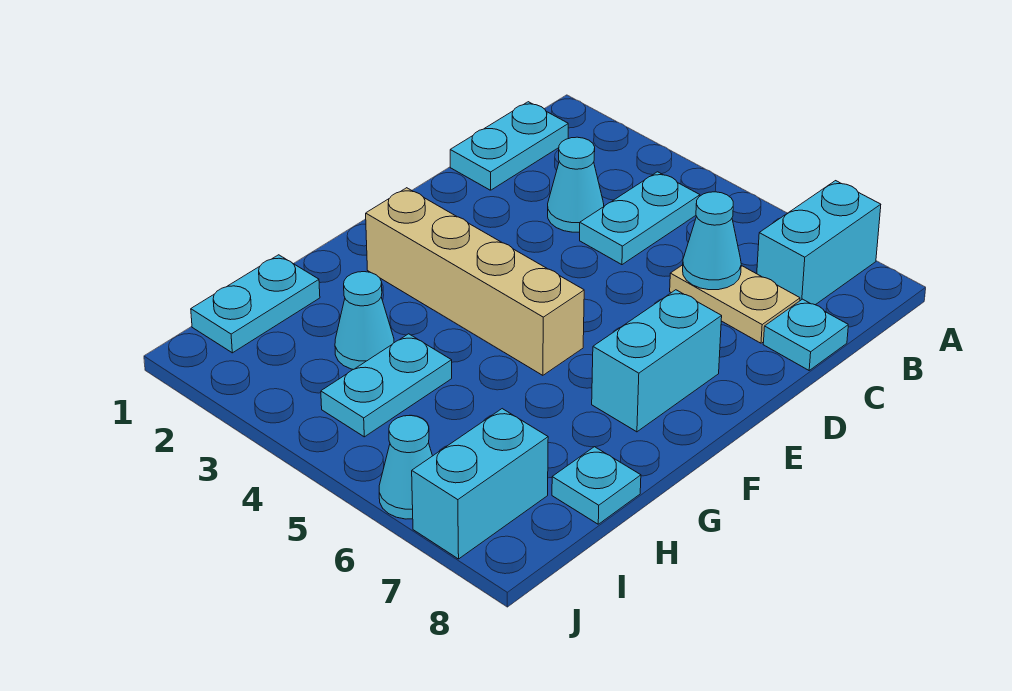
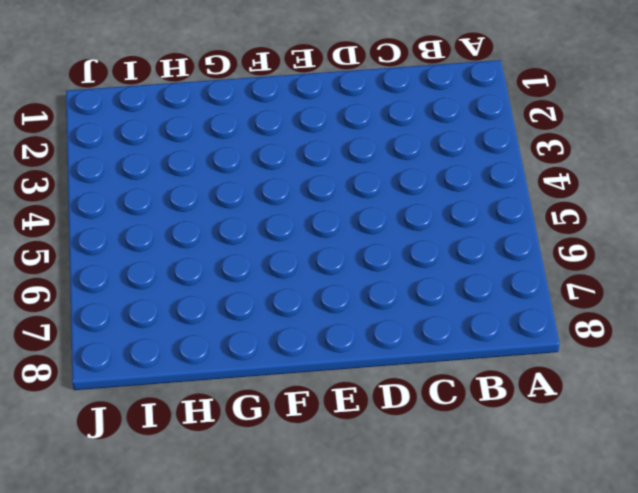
none -> cyan 1x2 brick [757,181,881,305]
none -> cyan 1x2 plate [450,102,568,190]
none -> cyan 1x2 plate [580,172,700,265]

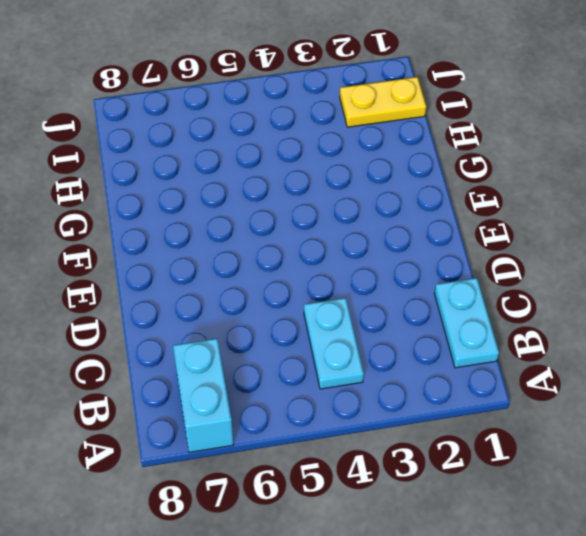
yellow 1x2 plate [340,77,426,127] -> cyan 1x2 plate [191,255,320,353]
none -> cyan 1x1 cone [548,137,604,232]
none -> tan 1x2 plate [670,265,800,343]
none -> cyan 1x1 plate [763,299,848,370]

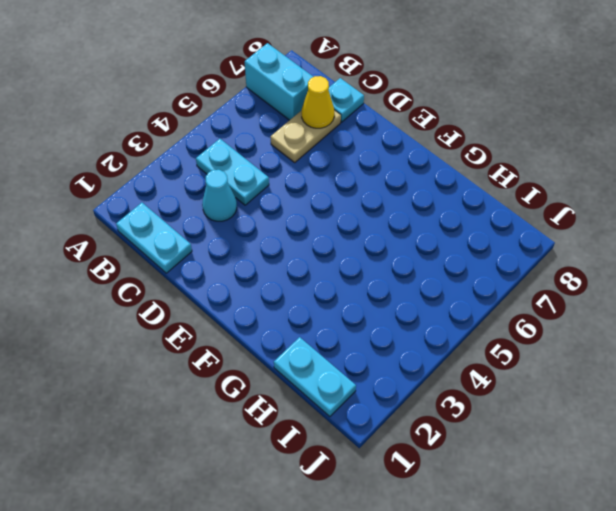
yellow 1x1 cone [302,76,334,128] -> none
none -> cyan 1x2 brick [592,290,722,432]
none -> tan 1x4 brick [366,188,584,375]
none -> cyan 1x1 cone [335,272,394,370]

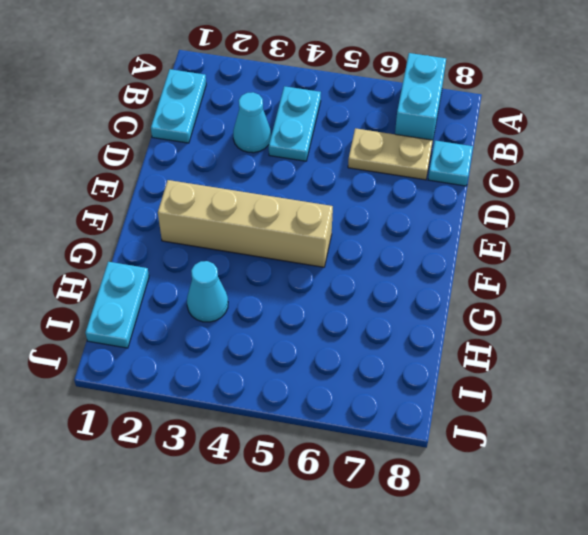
none -> cyan 1x2 brick [592,290,722,432]
none -> cyan 1x2 plate [321,334,452,437]
none -> cyan 1x1 plate [552,447,641,524]

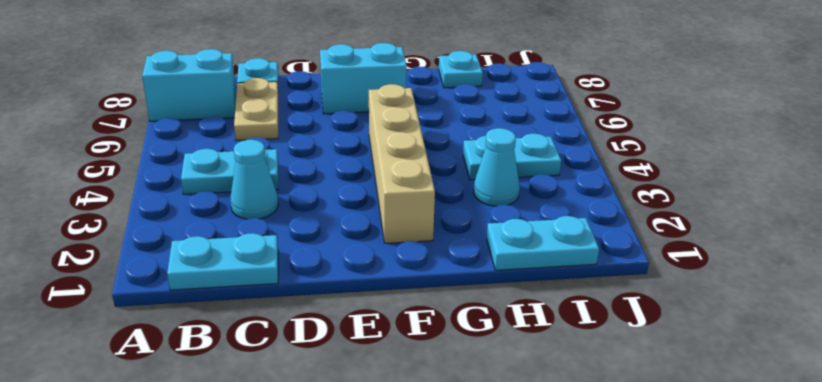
none -> cyan 1x2 brick [412,409,548,559]
none -> cyan 1x1 cone [379,416,432,519]
none -> cyan 1x1 cone [683,192,741,290]

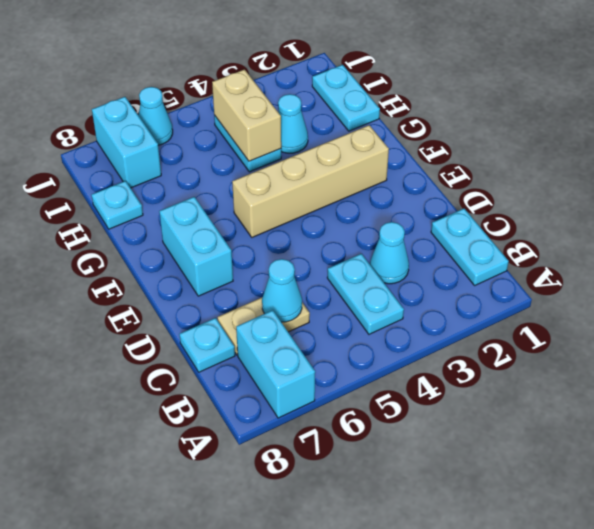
tan 1x2 brick [212,70,281,161] -> none

